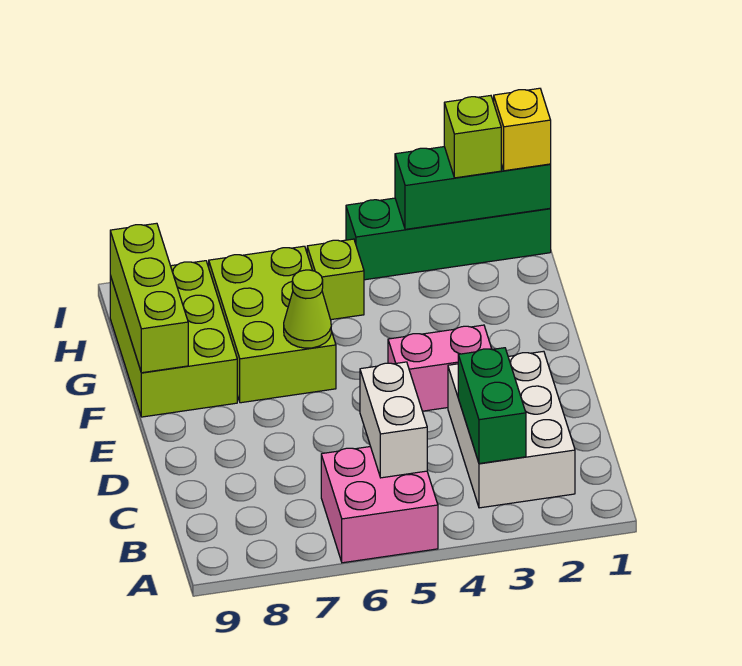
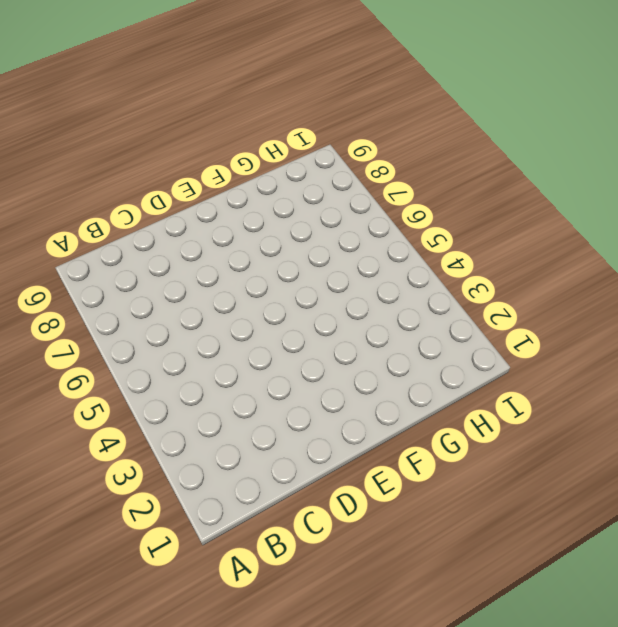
none -> pink 2x2 brick [321,447,438,563]
none -> white 2x3 brick [448,351,575,508]
none -> pink 1x2 brick [388,325,492,411]

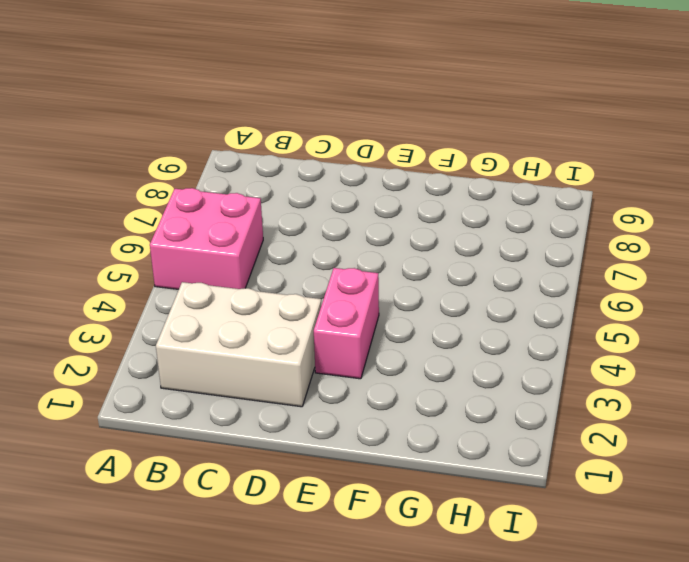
none -> lime 2x3 brick [209,246,336,403]
none -> lime 2x3 brick [110,261,237,417]
none -> lime 1x1 brick [307,239,364,320]

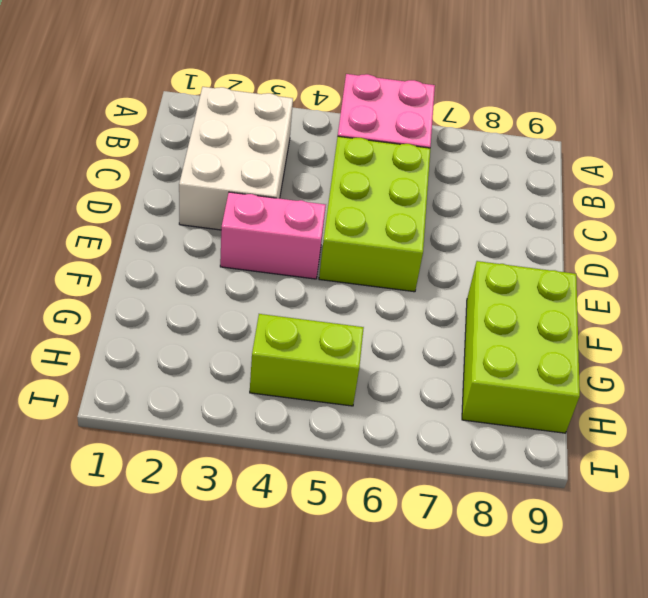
lime 2x3 brick [319,136,430,292] -> lime 2x3 brick moved to [209,246,336,403]
lime 1x2 brick [250,314,364,406] -> lime 1x1 brick [307,239,364,320]
none -> green 1x4 brick [346,198,551,280]
none -> green 1x2 brick [458,348,526,464]
none -> white 1x2 brick [360,362,427,478]

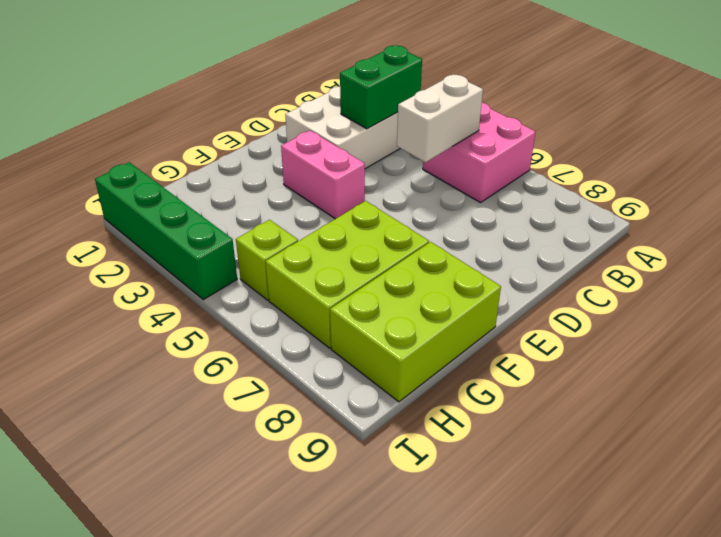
none -> lime 1x1 cone [284,270,331,348]
none -> lime 1x3 brick [110,223,188,373]
none -> green 1x3 brick [395,147,551,229]

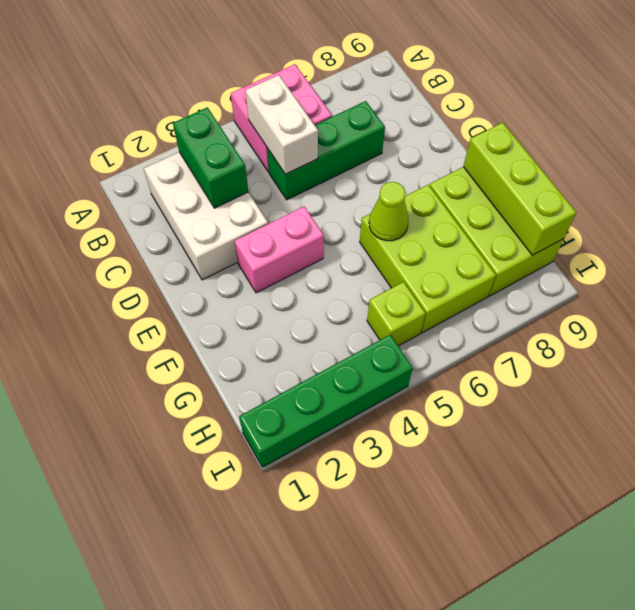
green 1x3 brick [267,101,385,200] -> green 1x3 brick moved to [395,147,551,229]
none -> yellow 1x1 brick [494,88,551,171]
none -> lime 1x1 brick [444,96,501,178]

